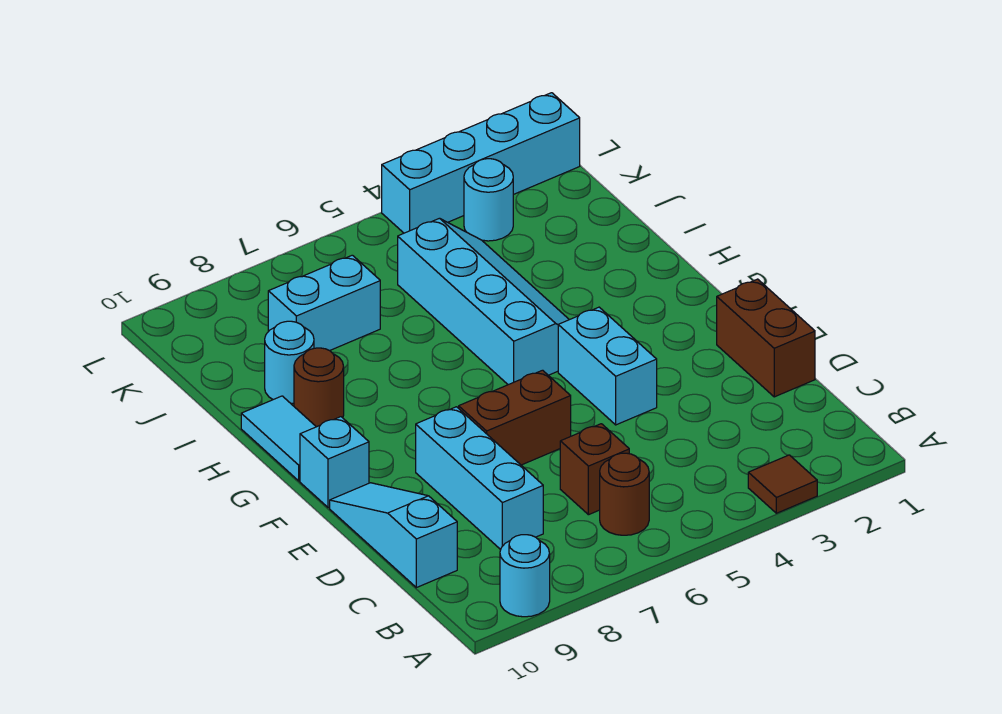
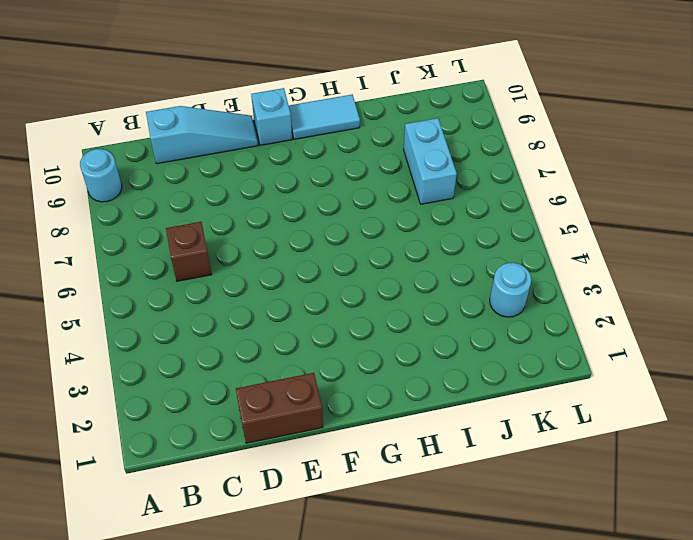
none -> brown 1x1 tile [748,455,817,513]
none -> brown 1x1 round brick [600,453,649,535]
none -> cyan 1x3 brick [416,407,543,550]

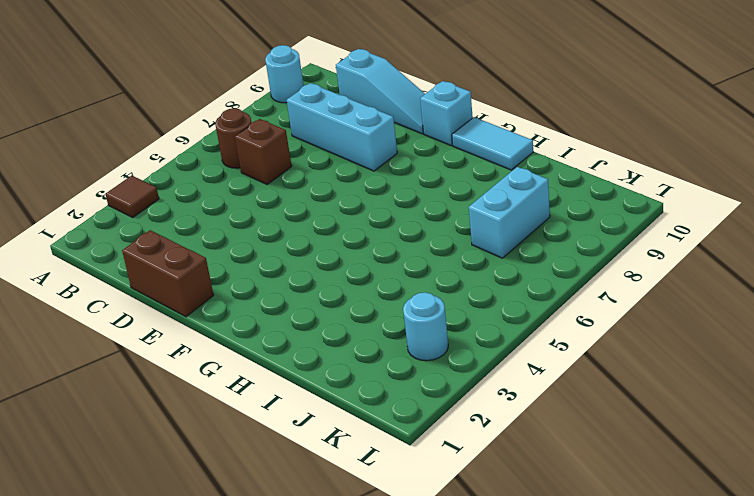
none -> cyan 1x2 brick [558,307,657,425]
none -> brown 1x2 brick [459,370,571,465]
none -> cyan 2x4 slope [398,218,569,385]

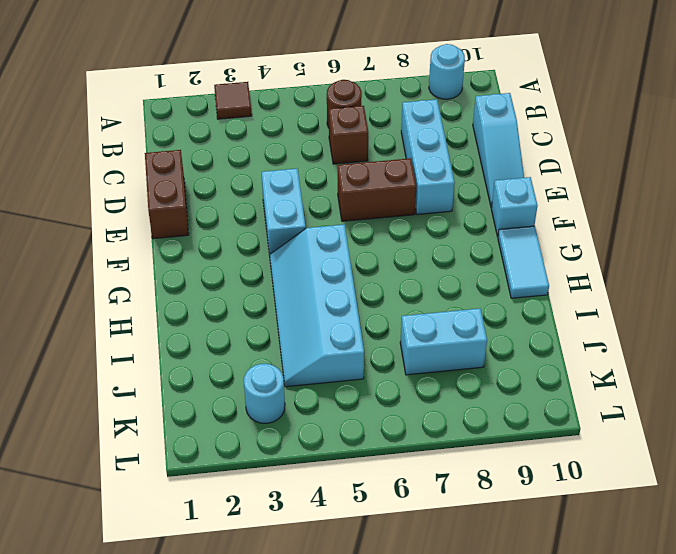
none -> brown 1x1 round brick [294,348,344,427]
none -> cyan 1x1 round brick [265,321,314,403]
none -> cyan 1x4 brick [382,93,580,233]

